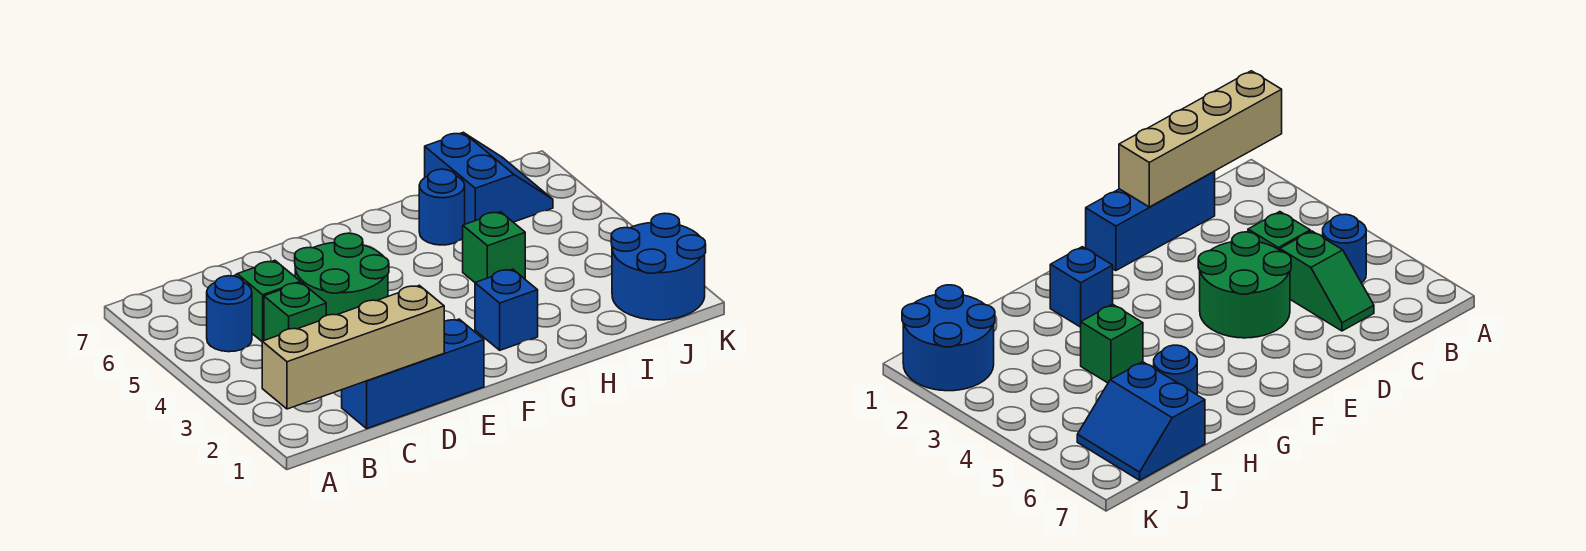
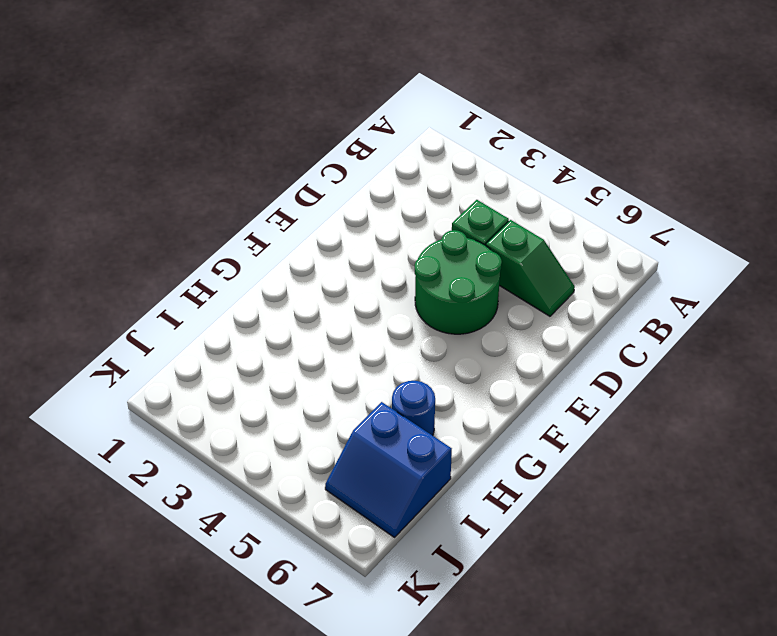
none -> blue 1x1 round brick [207,276,252,352]
none -> blue 1x3 brick [342,319,484,428]

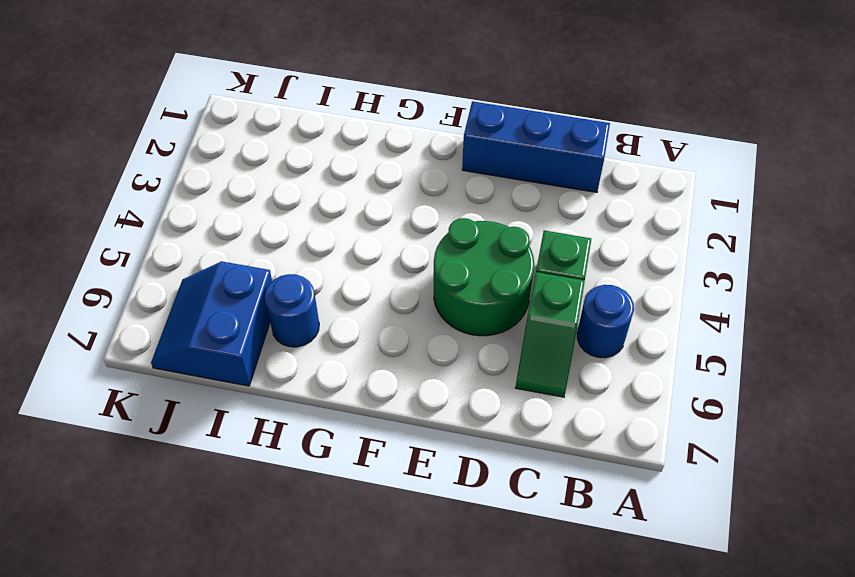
none -> blue 1x1 brick [475,269,538,350]
none -> green 1x1 brick [463,212,525,282]

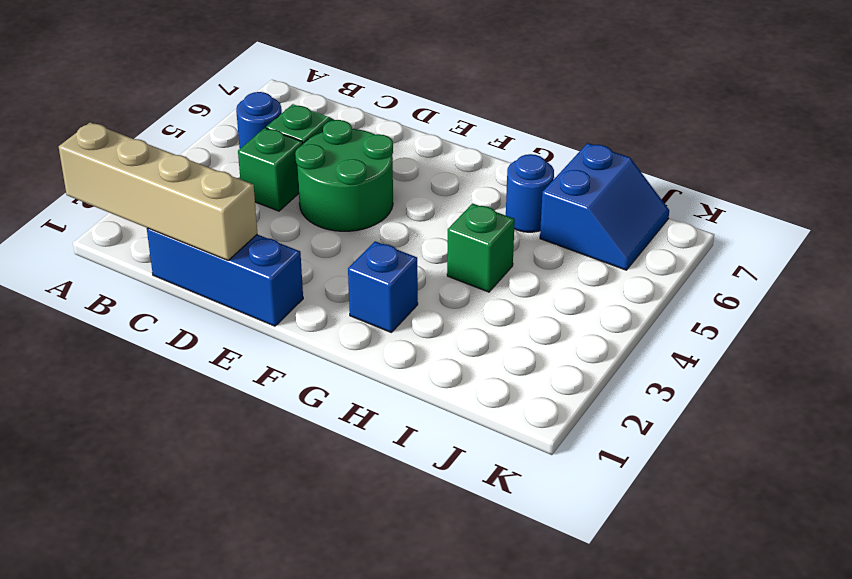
none -> blue 2x2 round brick [611,213,706,320]

